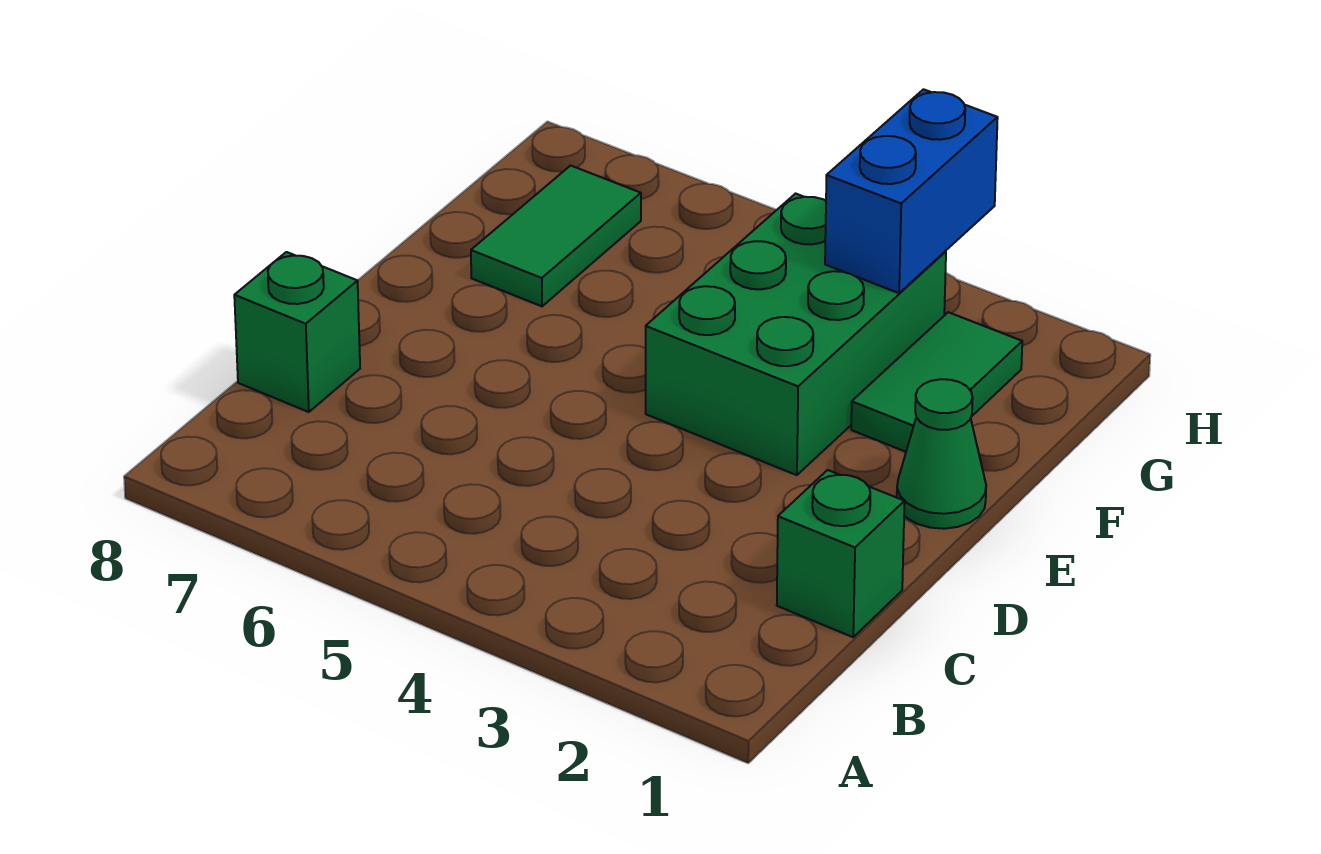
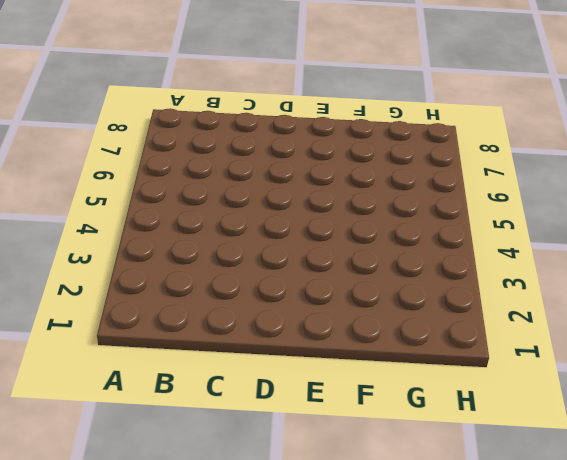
none -> green 1x1 brick [777,470,904,637]
none -> green 1x1 brick [234,252,360,412]

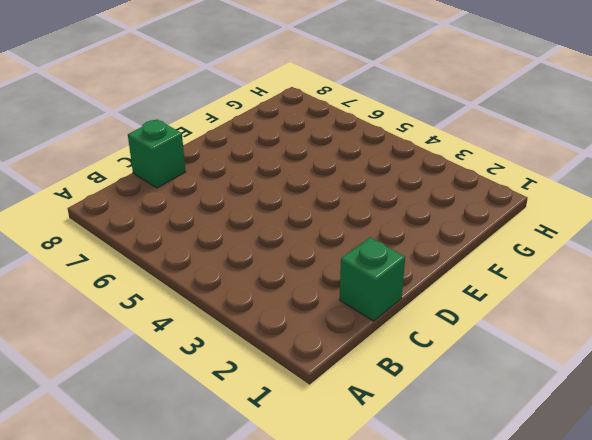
none -> green 1x1 cone [897,379,986,529]
none -> green 2x3 brick [646,194,946,475]

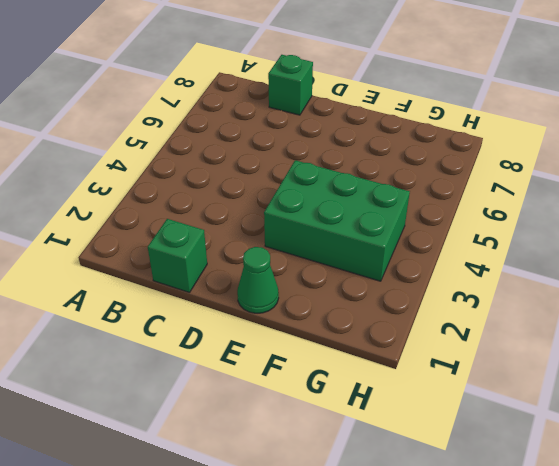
none -> green 1x2 tile [851,312,1022,452]
none -> green 1x2 tile [471,166,641,306]

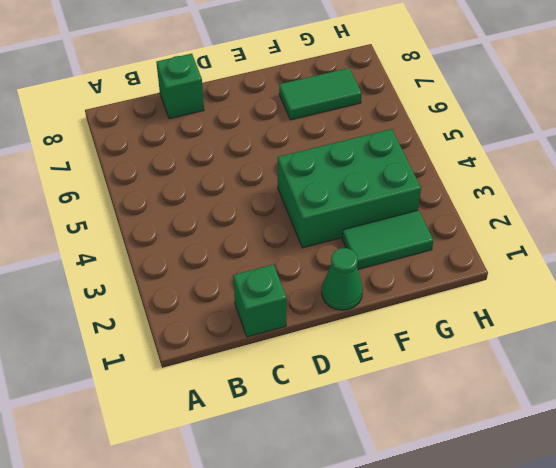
none -> blue 1x2 brick [825,89,998,293]

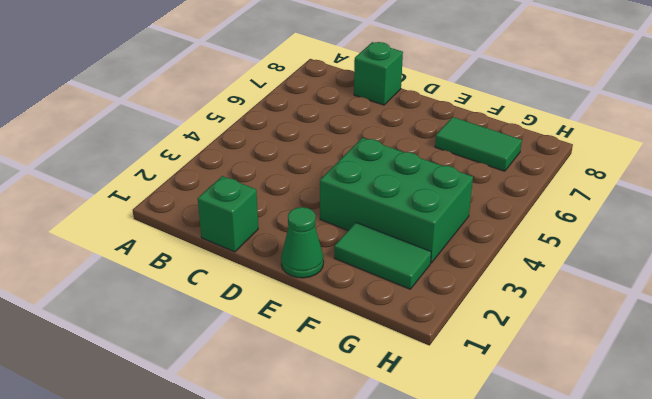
none -> blue 1x2 brick [825,89,998,293]

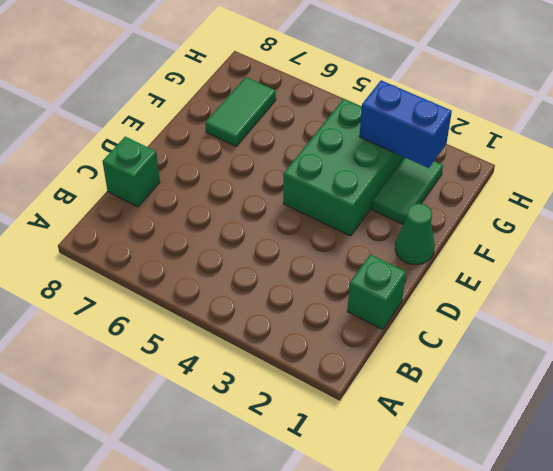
blue 1x2 brick [359,80,452,168] -> blue 1x2 brick turned to [825,89,998,293]

